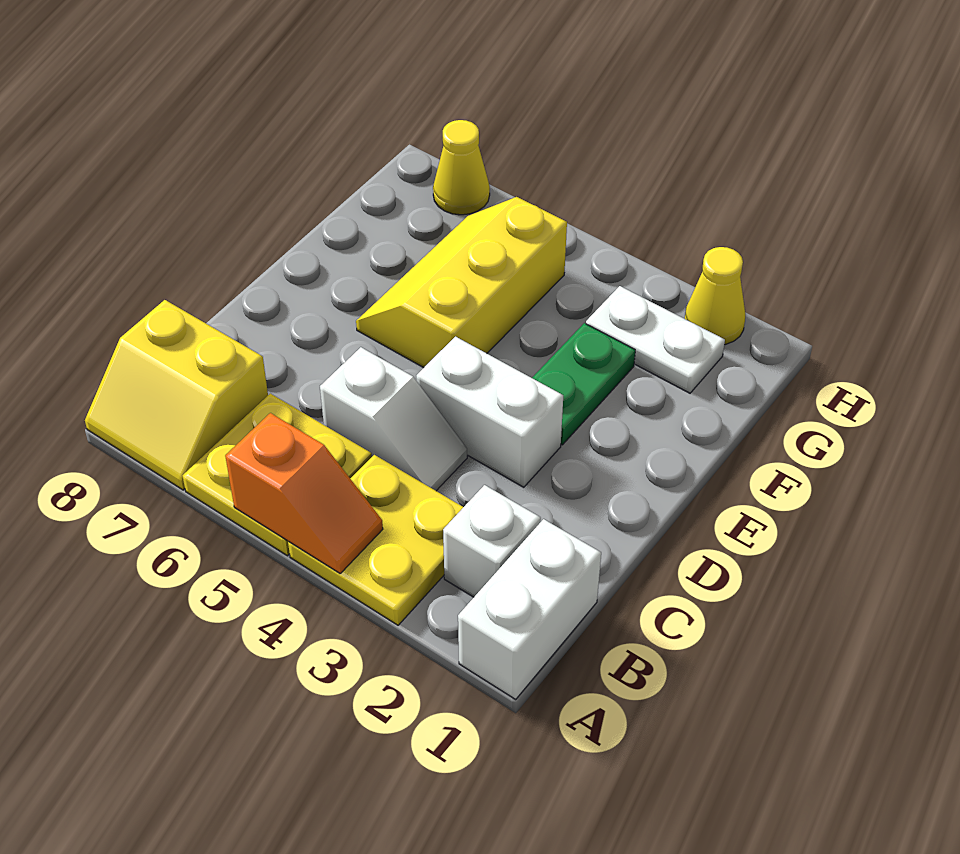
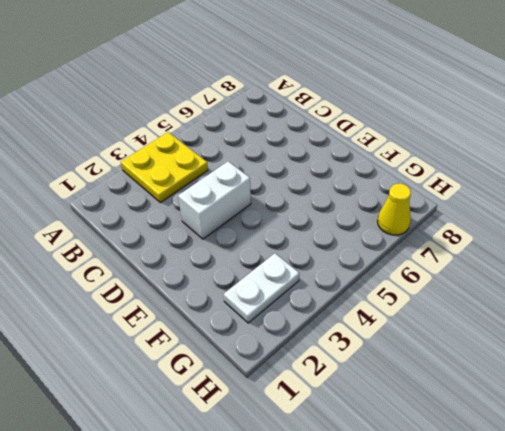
none -> white 1x2 brick [458,519,601,699]
none -> yellow 2x2 plate [183,394,372,556]
none -> yellow 2x2 slope [85,300,268,490]

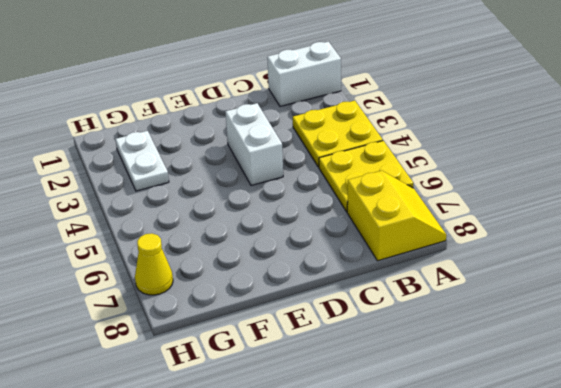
none -> white 1x1 brick [443,485,541,597]
none -> white 1x2 slope [320,347,467,491]
none -> green 1x2 plate [532,323,635,445]

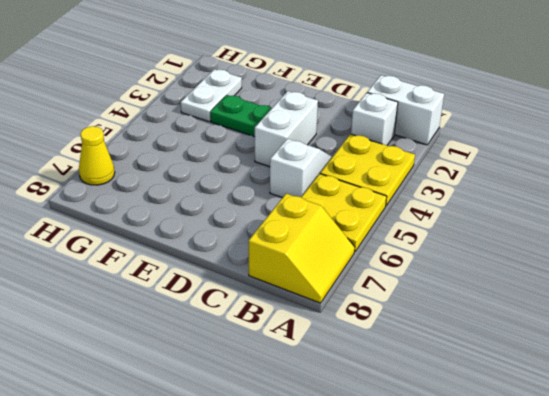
none -> yellow 2x3 slope [356,197,567,368]
none -> yellow 1x1 cone [685,247,745,345]
none -> orange 1x2 slope [225,413,383,573]

